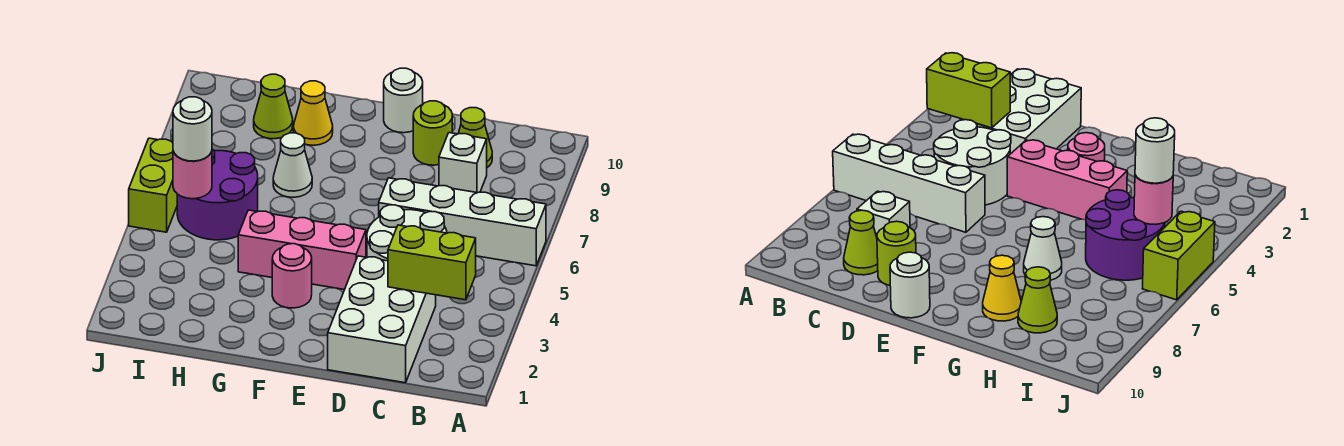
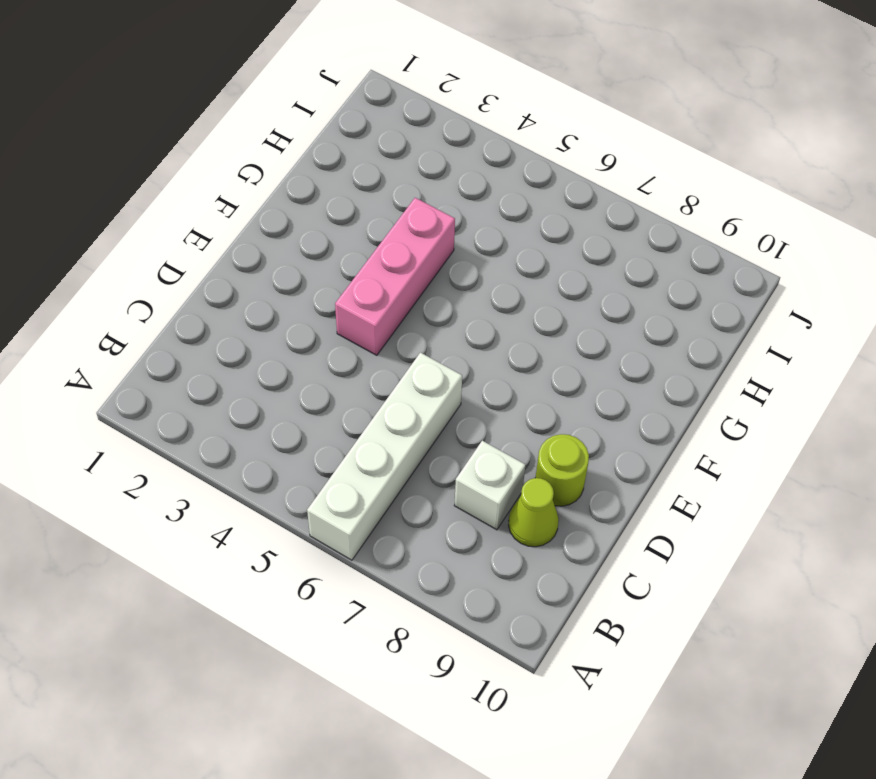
none -> white 2x3 brick [328,256,436,383]
none -> white 2x2 round brick [367,205,447,261]
none -> white 1x1 round brick [384,68,423,133]

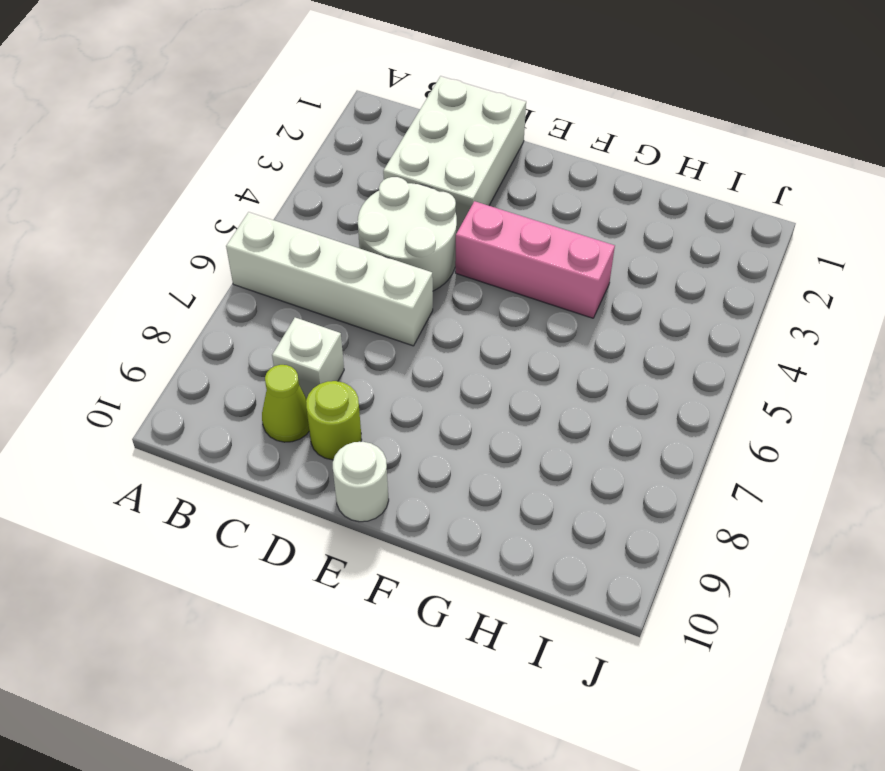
none -> pink 1x1 round brick [272,244,312,308]
none -> white 1x1 cone [273,133,312,197]
none -> yellow 1x1 cone [293,81,333,145]

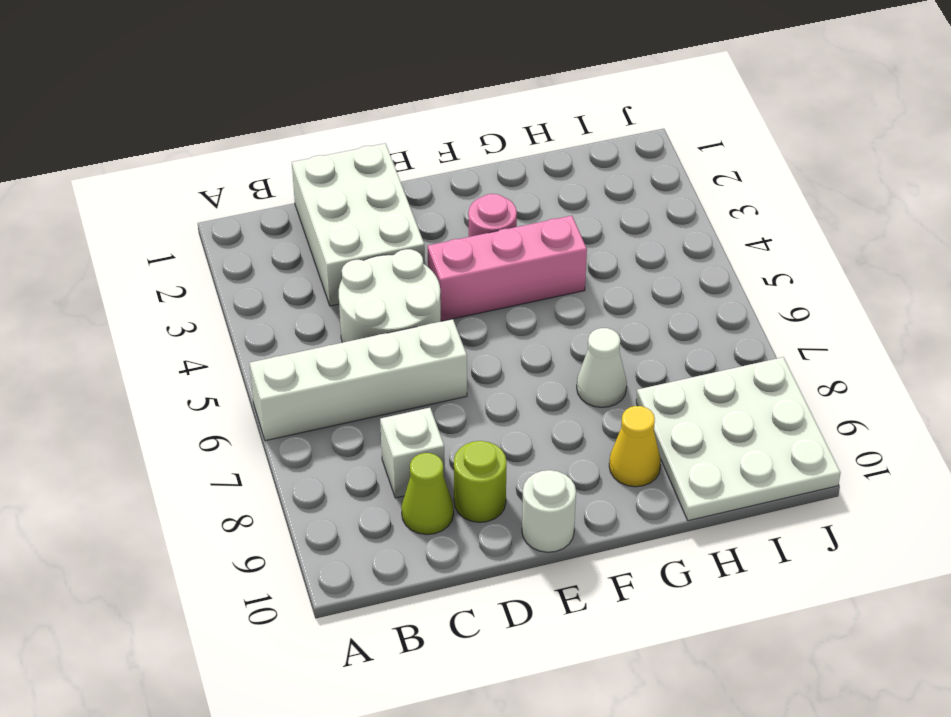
white 3x3 plate [636,357,840,521] -> lime 1x1 cone [254,74,293,139]
none -> purple 2x2 round brick [177,149,258,240]
none -> lime 1x2 brick [129,138,177,232]
none -> lime 1x2 brick [388,225,476,300]

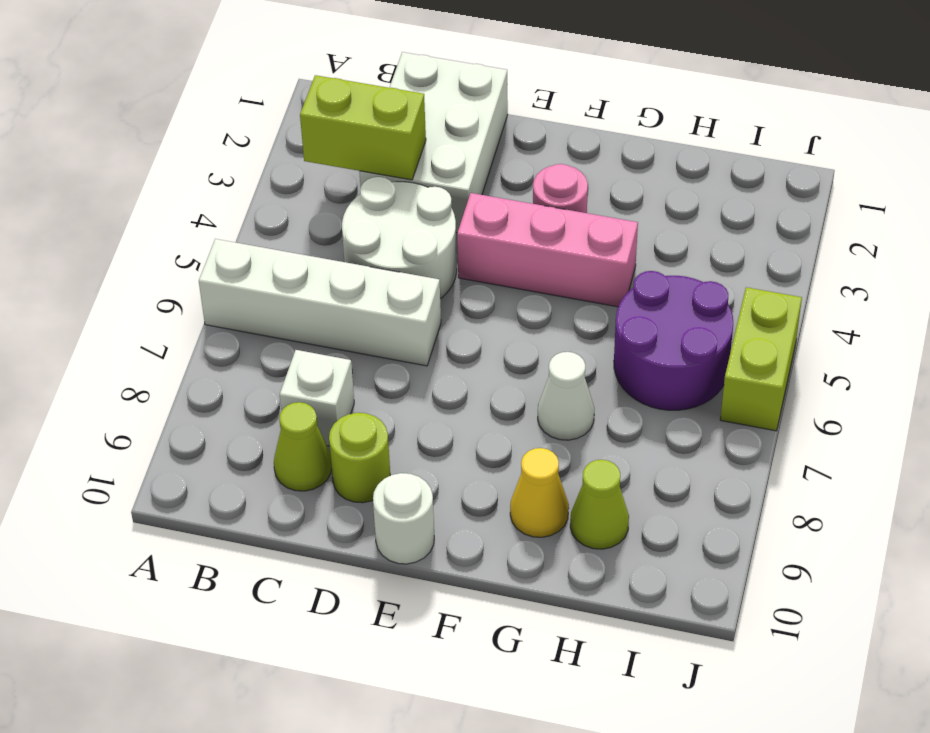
none -> pink 1x1 round brick [173,151,212,199]
none -> white 1x1 round brick [173,97,212,161]

